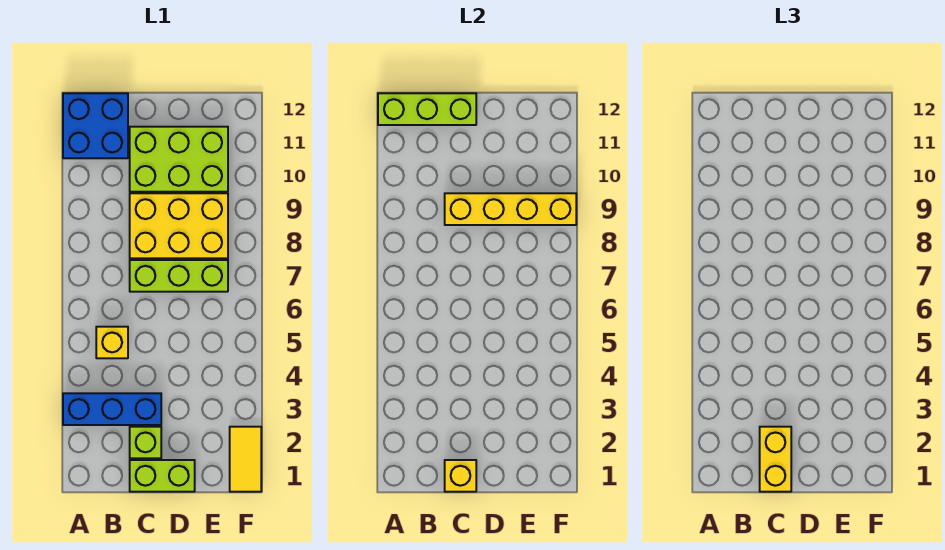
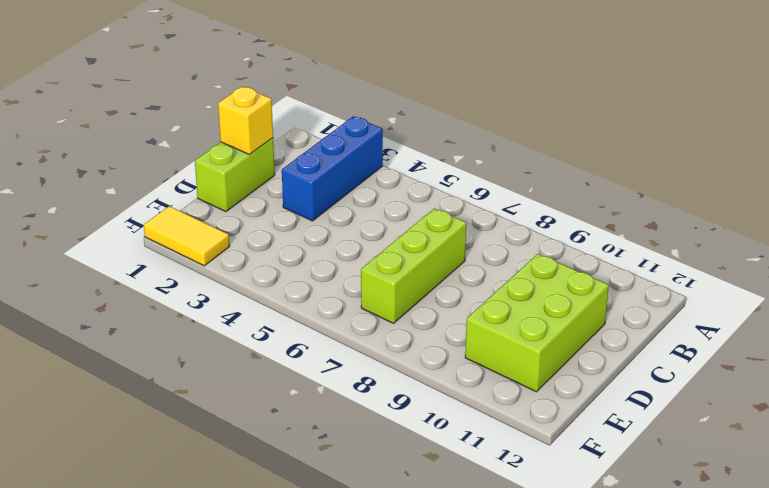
none -> blue 2x2 brick [63,93,128,158]
none -> yellow 1x1 brick [96,327,128,358]
none -> lime 1x1 brick [130,427,161,458]

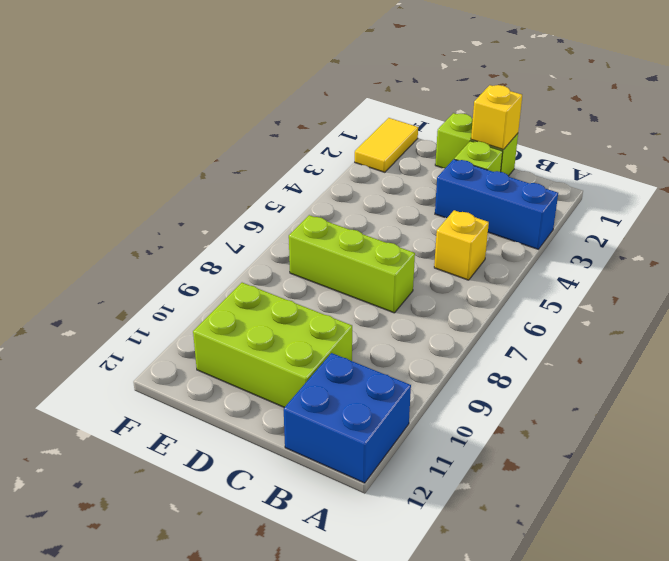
none -> yellow 2x3 brick [130,193,228,258]
none -> lime 1x3 brick [378,93,476,125]
none -> yellow 1x4 brick [445,193,576,225]

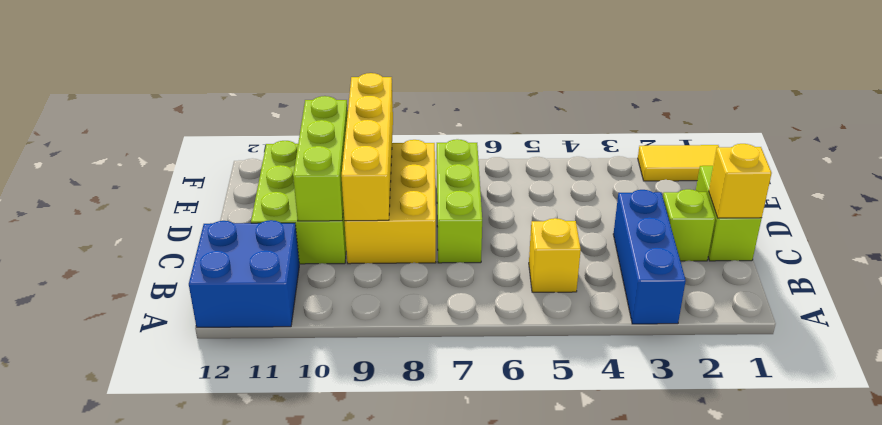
lime 1x3 brick [293,96,348,221] -> lime 1x3 brick moved to [378,93,476,125]
none -> yellow 1x2 brick [760,427,791,492]

